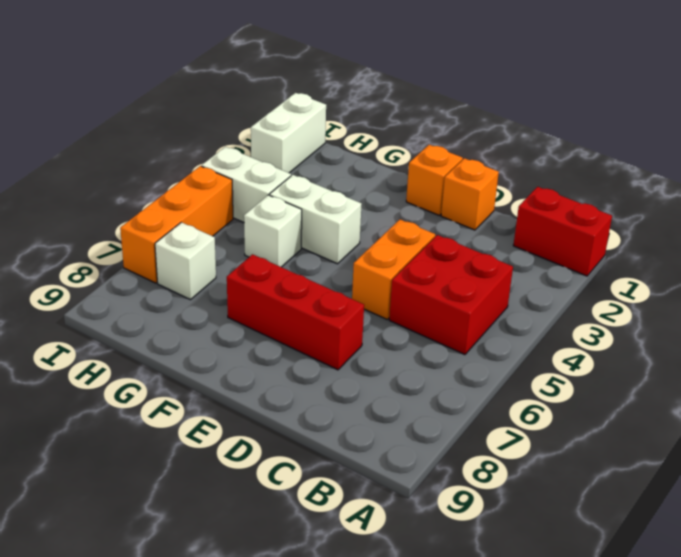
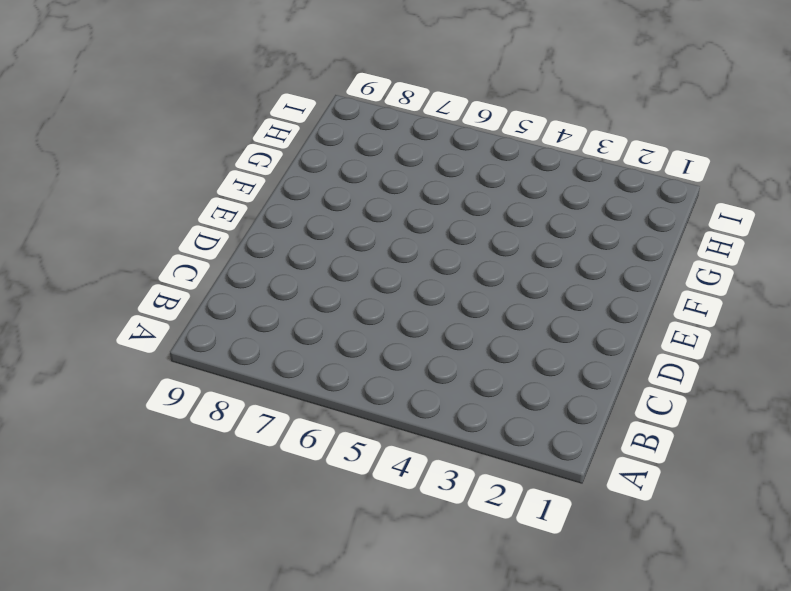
none -> red 1x2 brick [513,187,612,276]
none -> red 2x2 brick [389,235,513,355]
none -> orange 1x1 brick [441,158,499,230]

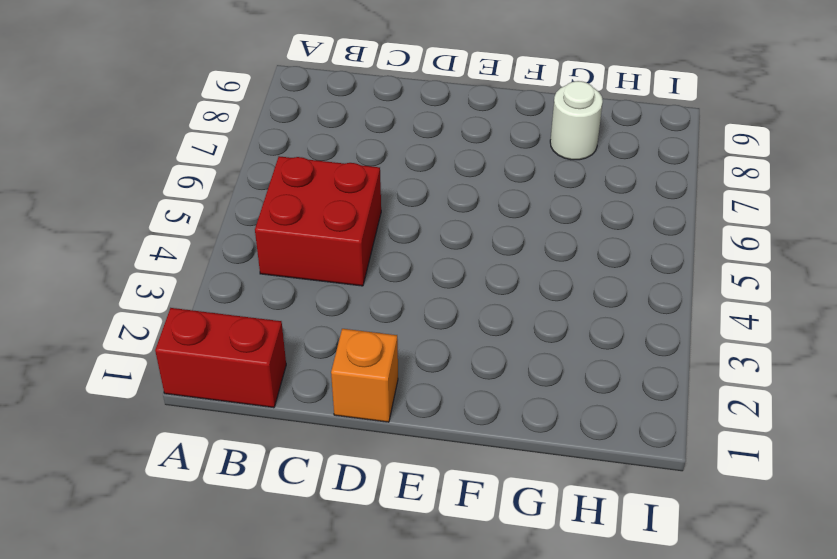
white 1x1 round brick [550,81,603,160] -> none
none -> orange 1x2 brick [352,220,435,319]
none -> red 1x3 brick [227,254,364,370]
none -> orange 1x1 brick [406,145,463,215]

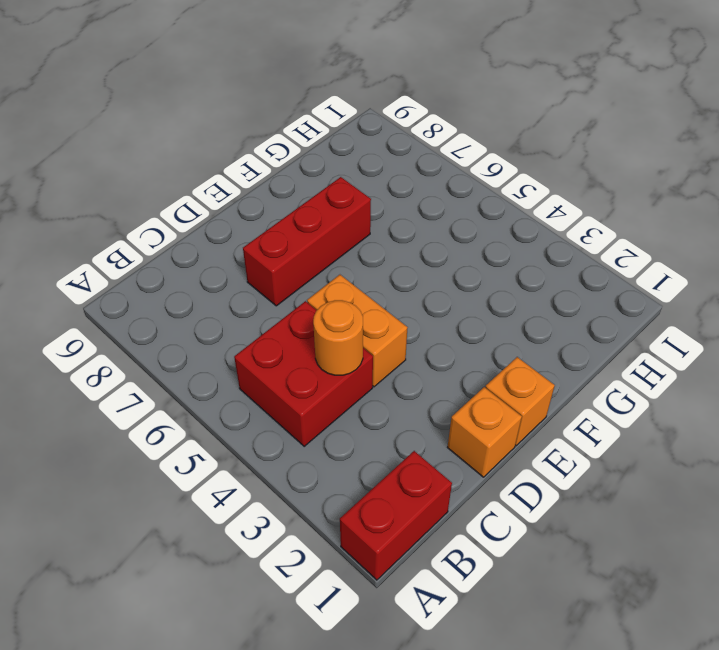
orange 1x1 round brick [313,300,363,375] -> none
none -> white 1x2 brick [269,175,361,264]
none -> white 1x1 brick [244,195,302,267]
none -> white 1x2 brick [202,147,291,222]

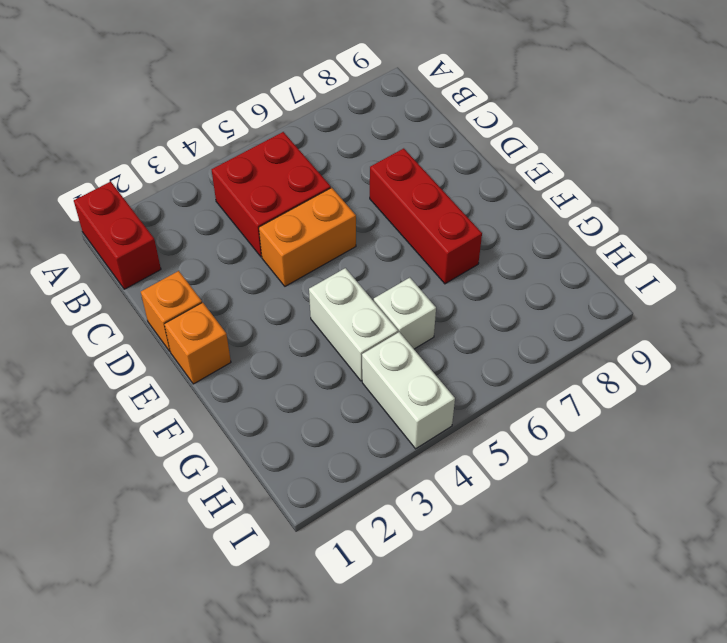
none -> white 1x1 brick [155,222,216,300]
none -> white 1x2 brick [251,93,326,173]
none -> orange 1x3 brick [120,166,233,283]

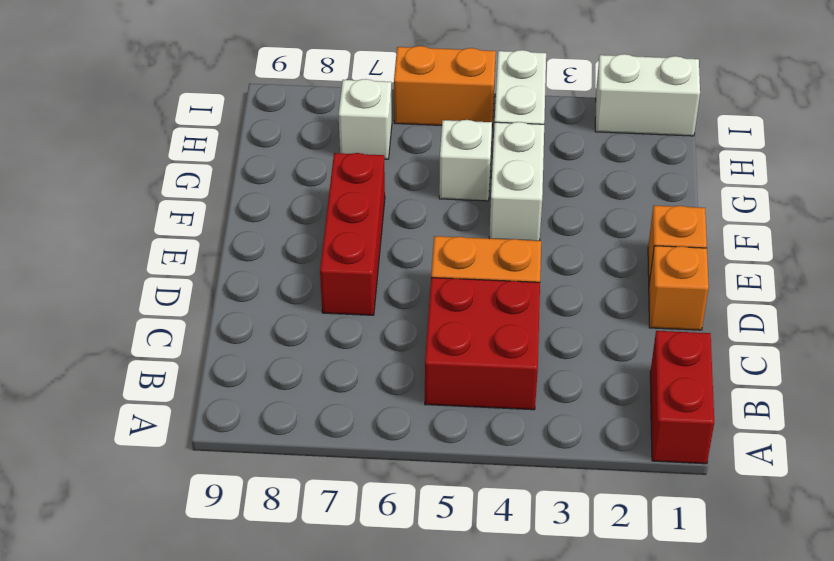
orange 1x2 brick [394,46,496,125] -> orange 1x3 brick [120,166,233,283]

